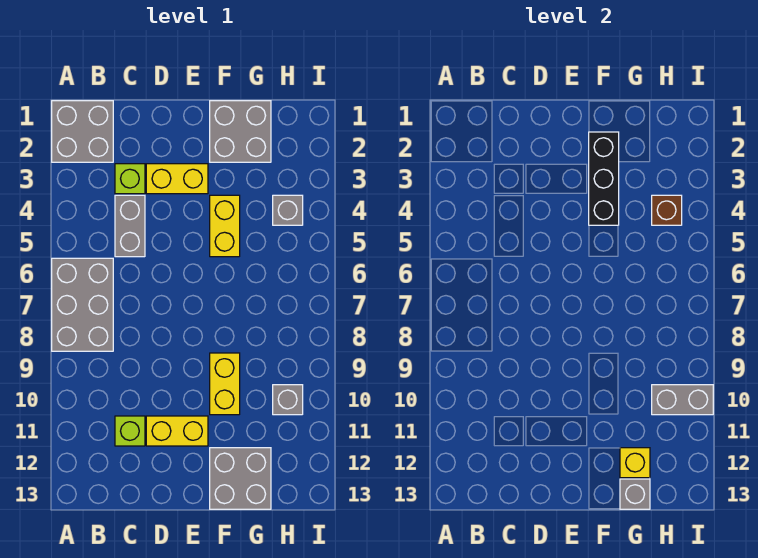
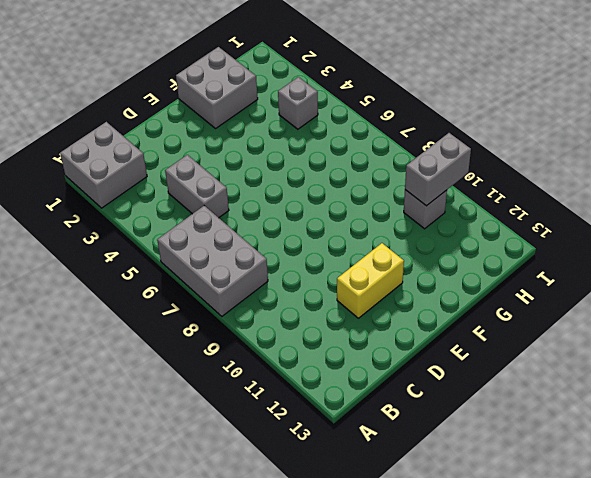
none -> lime 1x1 brick [115,164,145,194]
none -> lime 1x1 brick [115,416,145,446]
none -> yellow 1x2 brick [146,164,208,194]

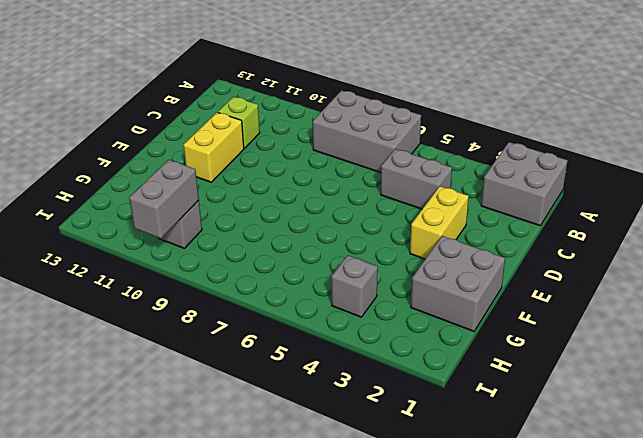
none -> lime 1x1 brick [115,164,145,194]
none -> yellow 1x2 brick [210,195,240,257]
none -> yellow 1x2 brick [210,353,240,415]

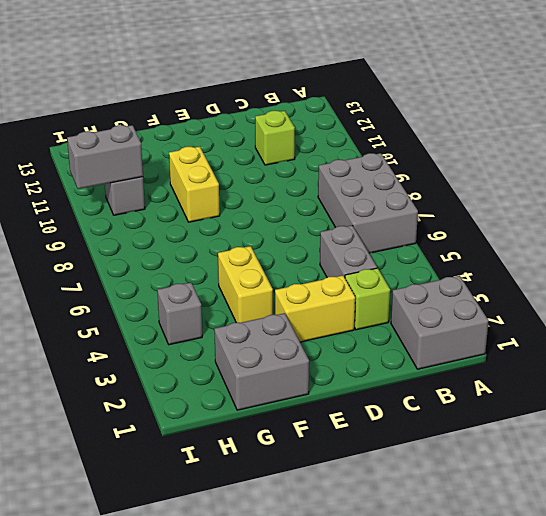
none -> yellow 1x2 brick [146,416,208,446]
none -> grey 2x2 brick [210,448,271,509]
none -> black 1x3 brick [589,132,619,225]

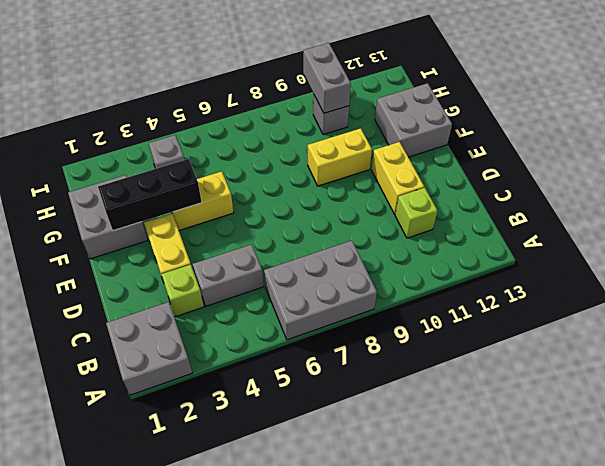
none -> yellow 1x1 brick [620,448,650,478]
none -> grey 1x1 brick [620,479,650,509]
none -> brown 1x1 brick [652,195,682,225]

